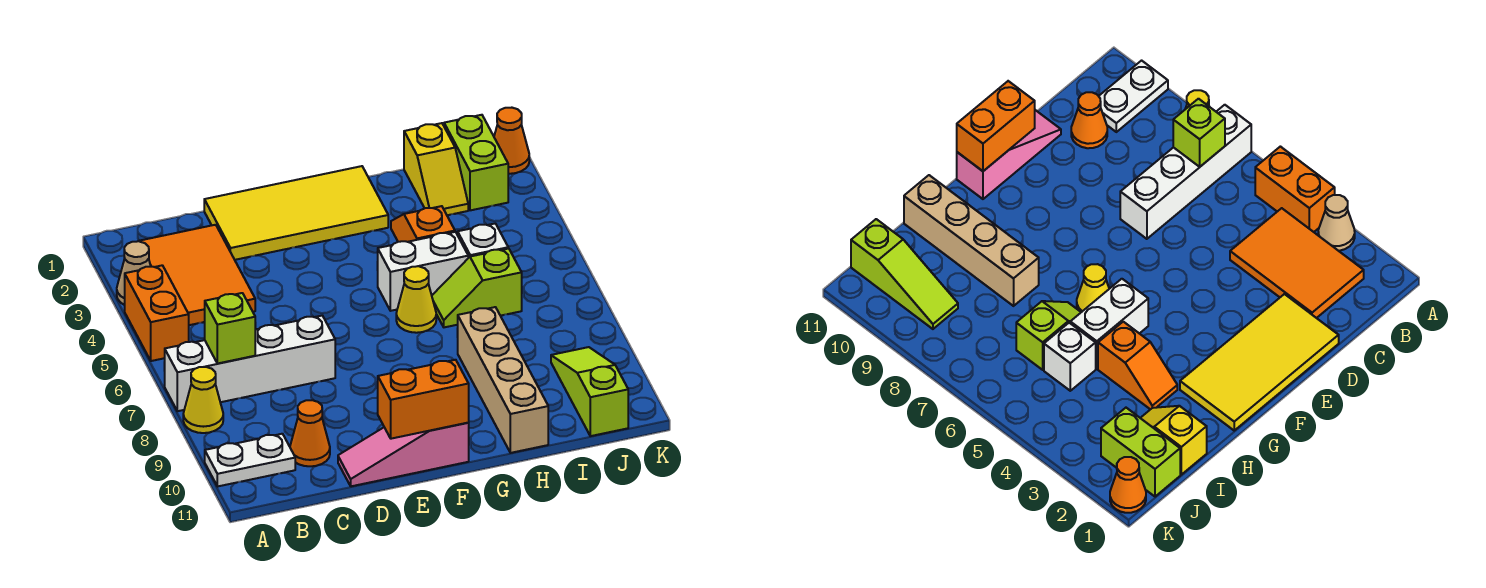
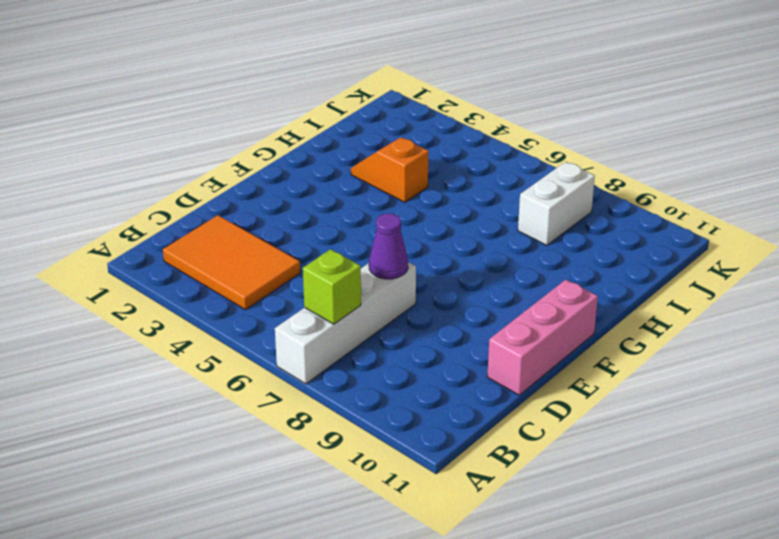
purple 1x1 cone [369,214,408,279] -> none
pink 1x3 brick [487,280,598,395] -> pink 1x3 slope [338,423,469,486]
white 1x2 brick [518,162,595,245] -> white 1x2 brick moved to [378,232,468,311]
none -> tan 1x1 cone [117,241,151,305]
none -> orange 1x2 brick [125,265,189,361]
none -> yellow 1x1 cone [183,367,223,433]

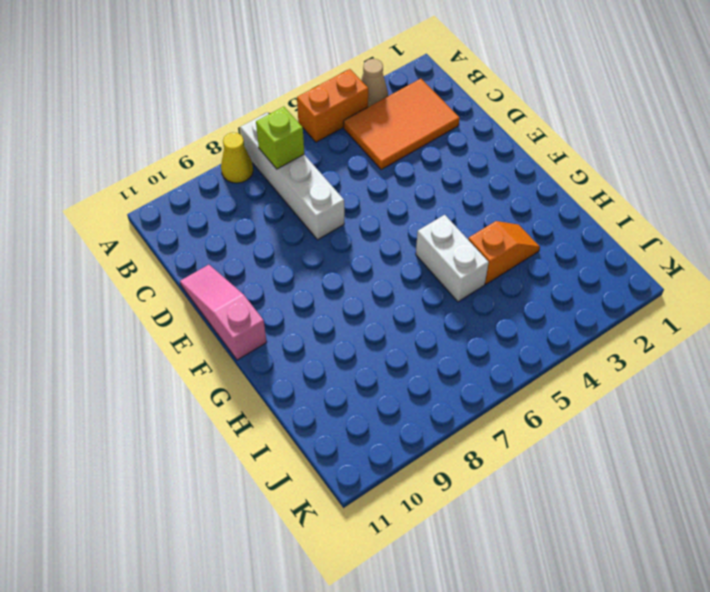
none -> white 1x2 plate [205,434,295,486]
none -> orange 1x1 cone [290,400,330,466]
none -> yellow 2x4 tile [204,166,388,260]

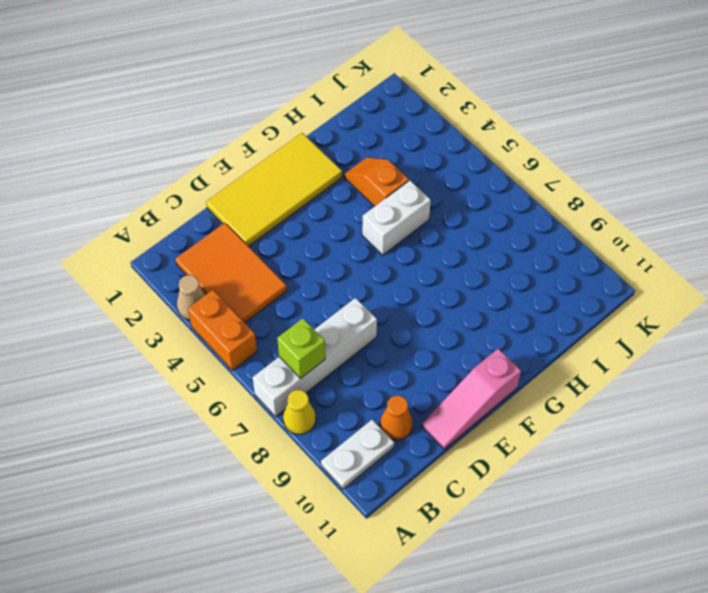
none -> yellow 1x1 cone [396,266,436,333]
none -> lime 1x2 slope [432,248,522,327]
none -> tan 1x4 brick [458,307,548,453]

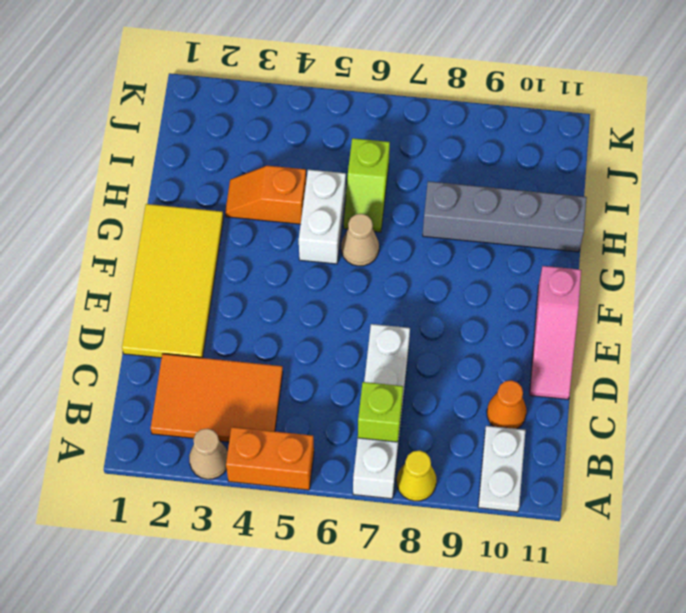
tan 1x1 cone [341,214,379,266] -> yellow 1x1 cone [396,266,436,333]
grey 1x4 brick [423,181,587,252] -> tan 1x4 brick [458,307,548,453]
none -> yellow 1x2 slope [404,123,468,215]
none -> white 1x1 brick [458,224,508,258]
none -> lime 1x2 brick [444,115,508,210]

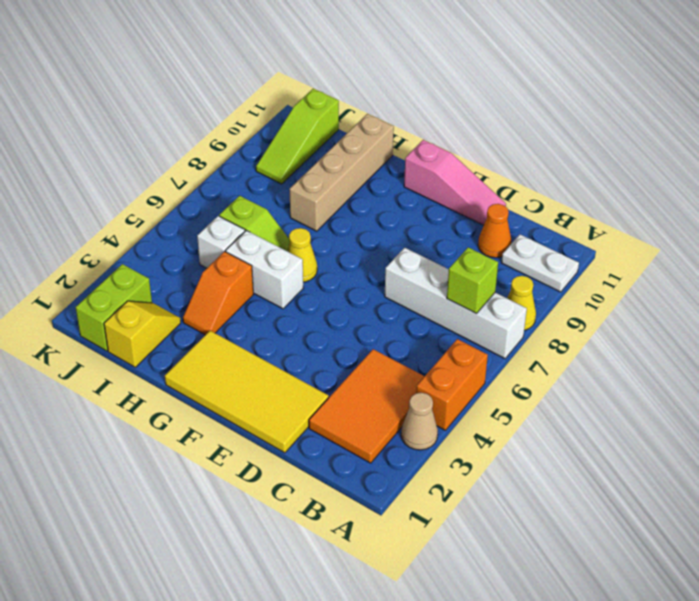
none -> orange 1x1 cone [494,108,529,174]
none -> orange 1x2 brick [378,360,469,439]

